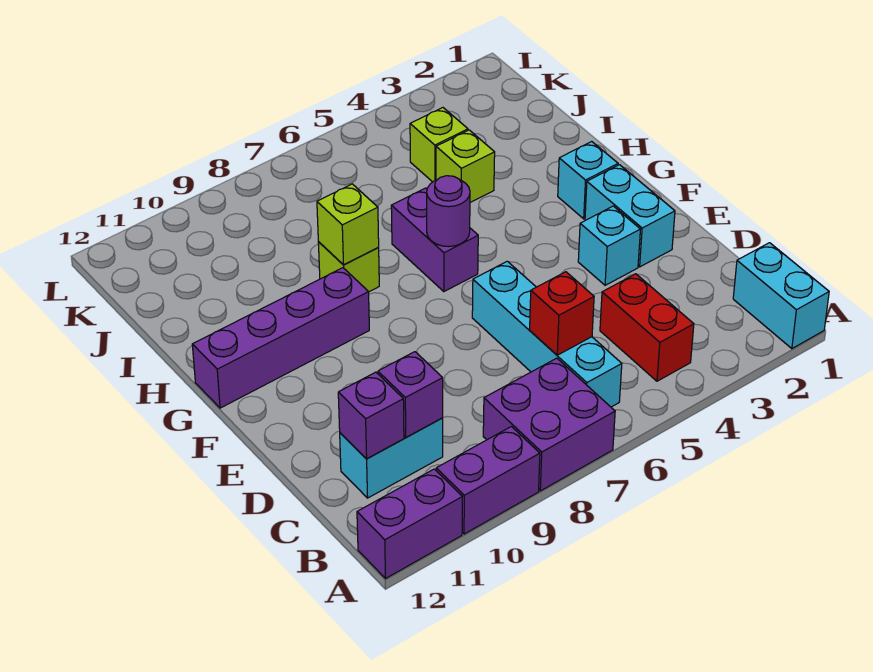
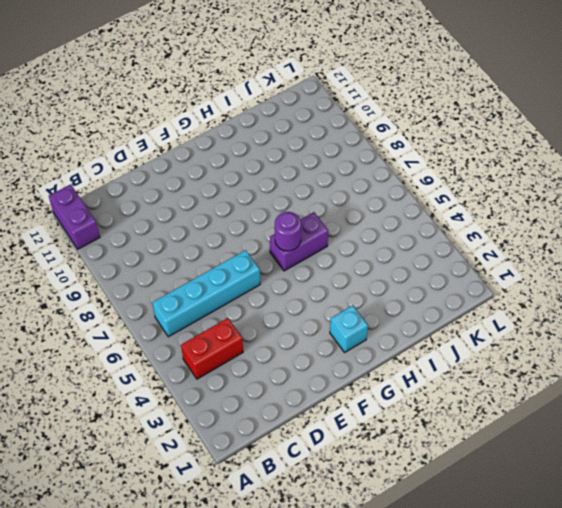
none -> cyan 1x2 brick [733,243,829,349]
none -> purple 2x2 brick [483,358,615,491]
none -> purple 1x2 brick [436,427,540,534]

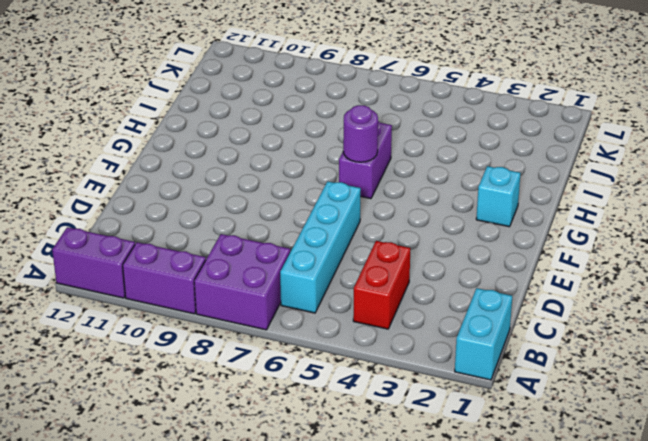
none -> cyan 1x2 brick [340,418,443,498]
none -> cyan 1x2 brick [585,165,675,267]
none -> cyan 1x1 brick [578,206,640,285]

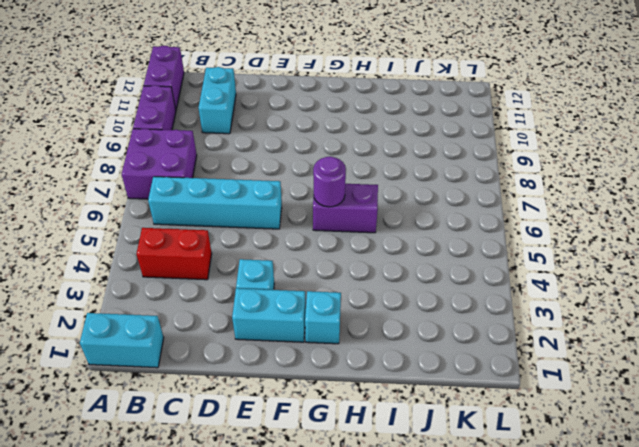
none -> purple 1x4 brick [192,268,369,408]
none -> lime 1x1 brick [318,242,379,292]
none -> lime 1x1 brick [436,130,495,202]

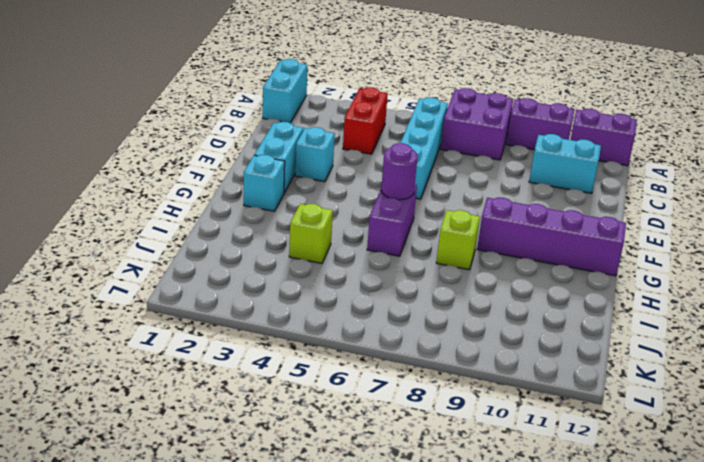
none -> lime 1x1 brick [410,108,468,182]
none -> red 1x1 brick [530,272,594,355]
none -> purple 1x1 brick [378,352,443,437]

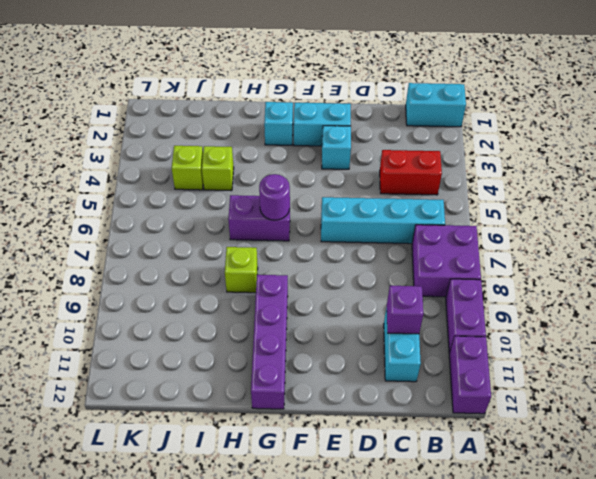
none -> red 1x1 brick [530,272,594,355]
none -> purple 1x1 brick [338,372,404,458]
none -> lime 1x1 brick [317,184,379,265]

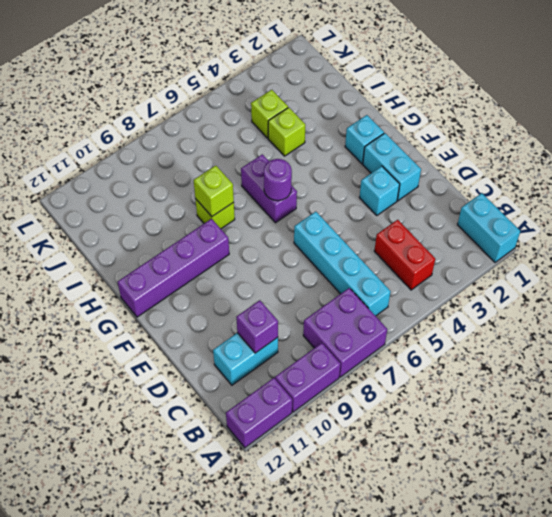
none -> red 1x1 brick [530,272,594,355]
none -> purple 1x1 brick [338,372,404,458]

